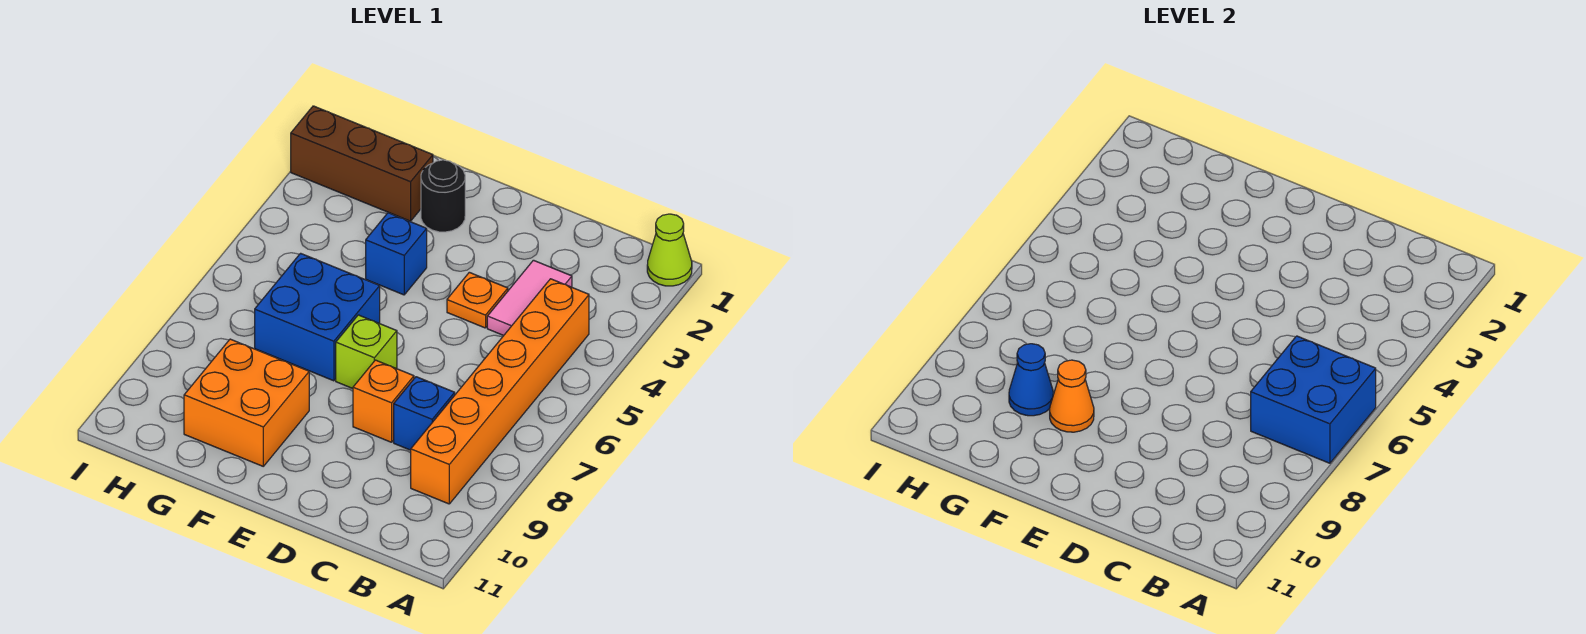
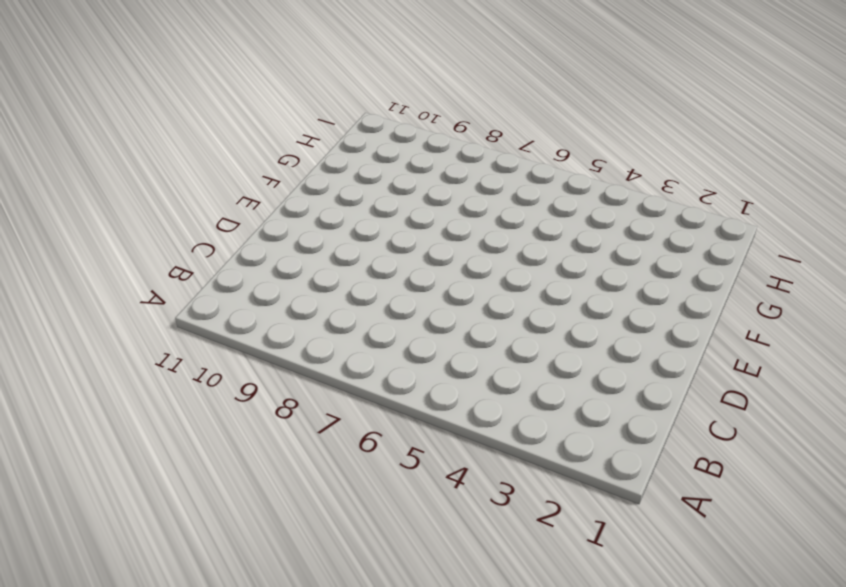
none -> lime 1x1 cone [647,214,692,286]
none -> orange 1x6 brick [411,279,589,504]
none -> pink 1x2 tile [487,260,572,335]

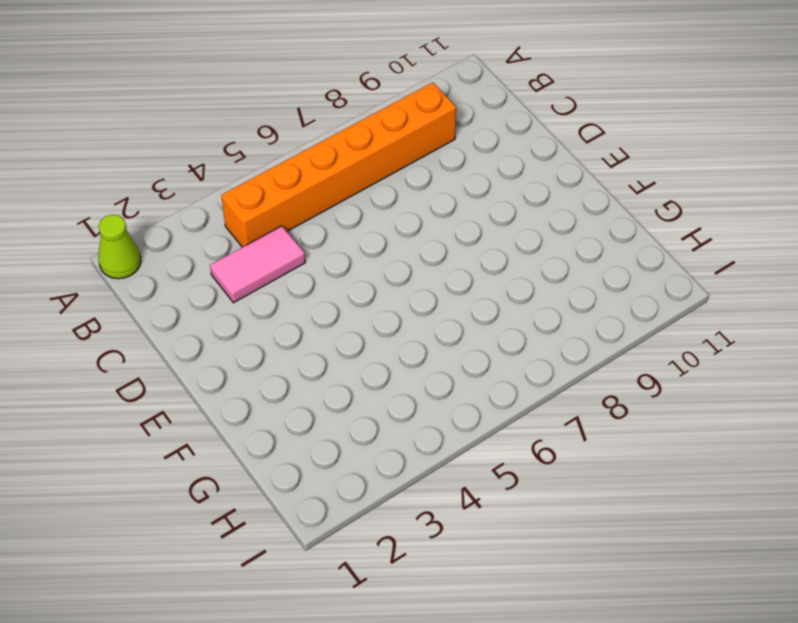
none -> blue 1x1 brick [394,377,455,450]
none -> orange 1x1 plate [447,272,508,328]
none -> orange 1x1 brick [353,360,414,442]

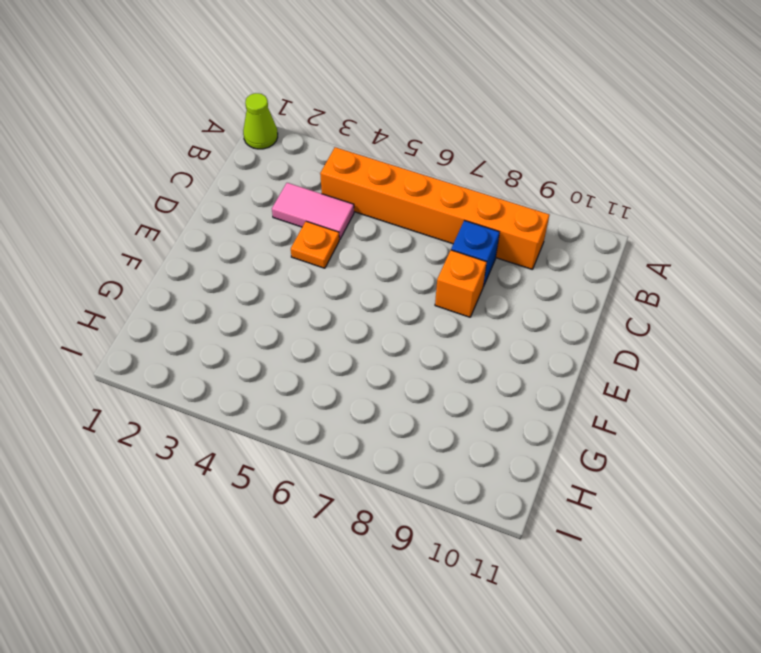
none -> lime 1x1 brick [336,315,397,388]
none -> black 1x1 round brick [421,160,465,232]
none -> blue 1x1 brick [366,213,427,295]

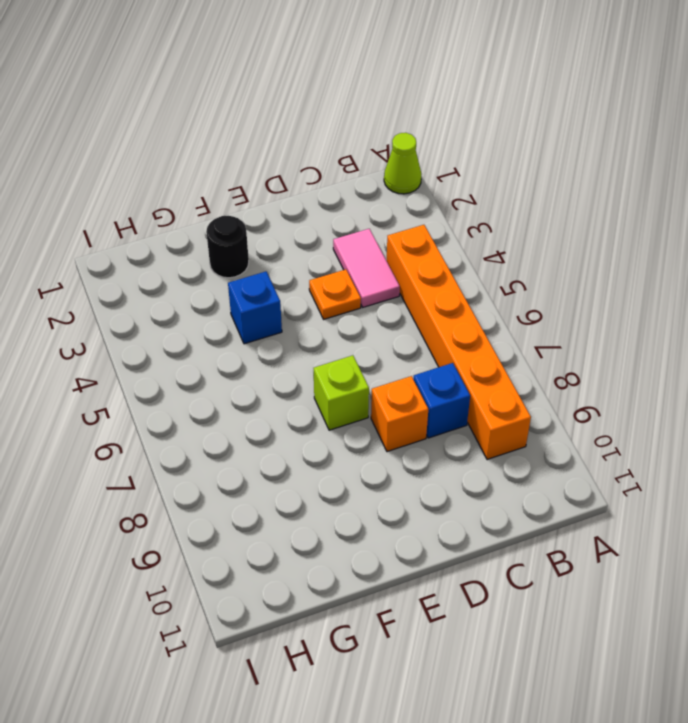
none -> blue 2x2 brick [255,253,380,381]
none -> orange 2x2 brick [184,339,309,466]
none -> brown 1x3 brick [291,106,433,221]

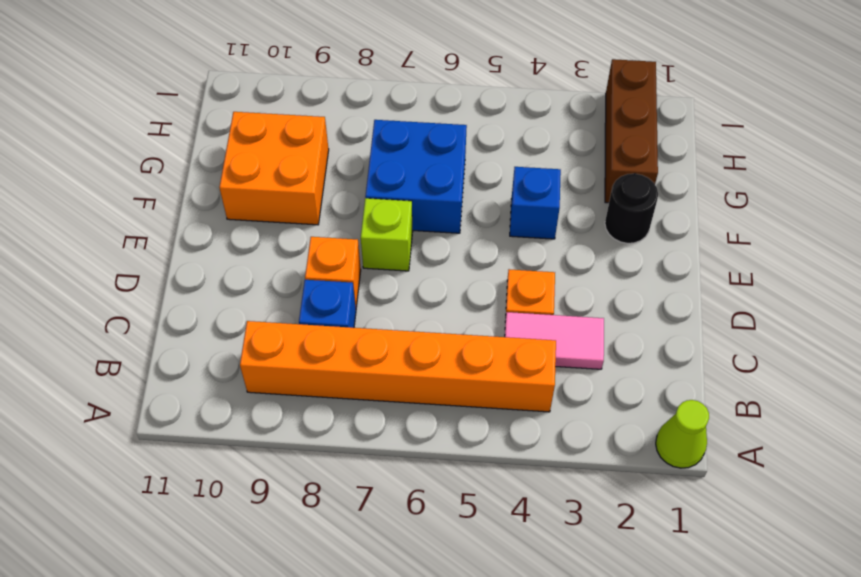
none -> blue 2x2 brick [1251,336,1376,463]
none -> orange 1x1 cone [1050,360,1094,432]
none -> blue 1x1 cone [1009,344,1053,416]

